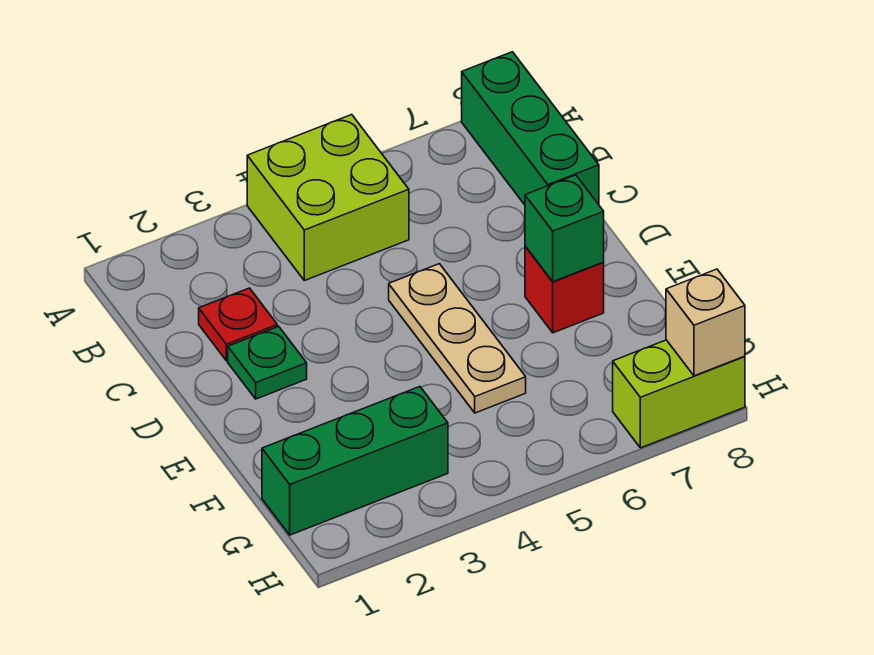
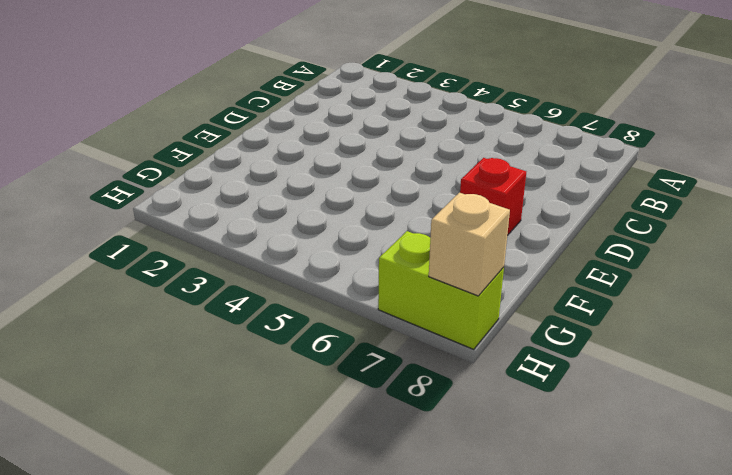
none -> lime 2x2 brick [247,115,409,281]
none -> green 1x3 brick [462,52,599,205]

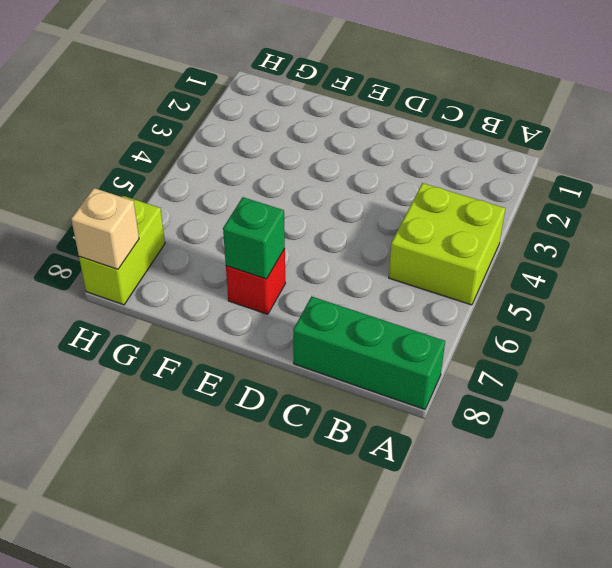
none -> red 1x1 plate [199,288,277,361]
none -> green 1x1 plate [228,326,307,399]

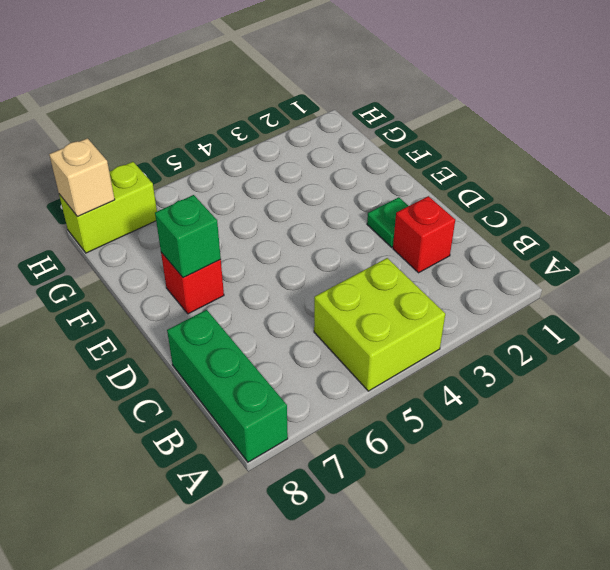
red 1x1 brick [393,196,455,273] -> red 1x1 plate [199,288,277,361]
none -> tan 1x3 plate [389,264,526,413]
none -> green 1x3 brick [262,387,448,535]

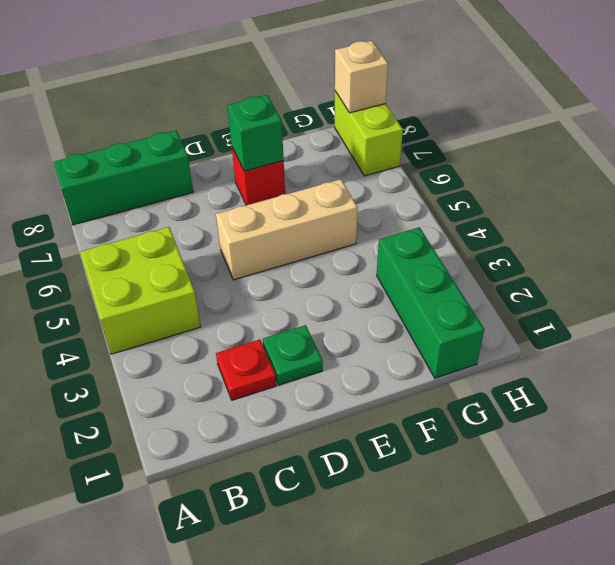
tan 1x3 brick [216,179,358,280] -> tan 1x3 plate [389,264,526,413]

